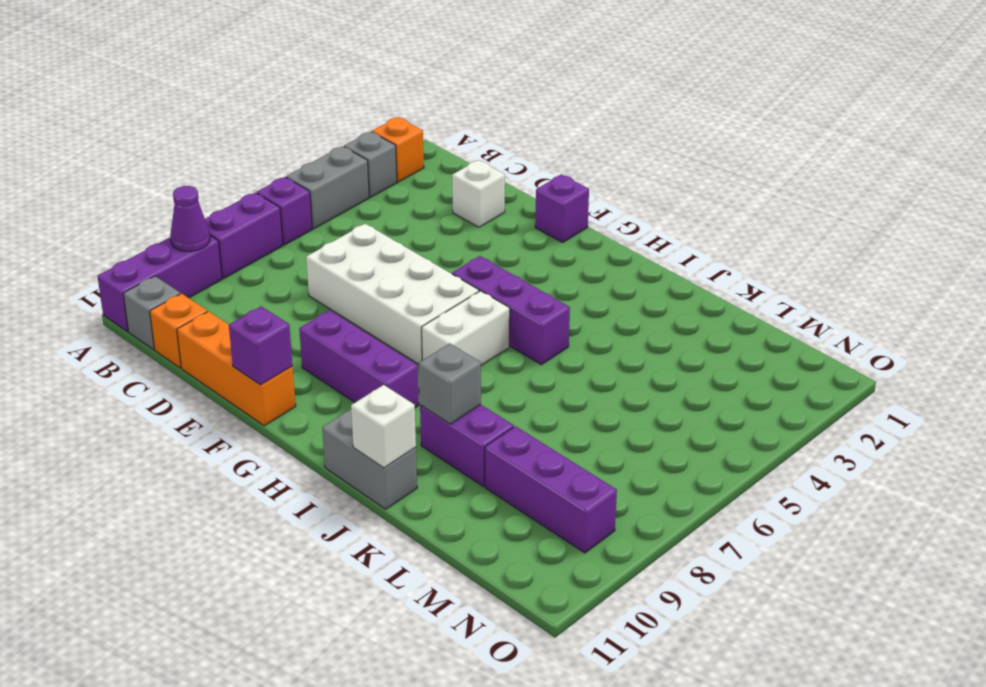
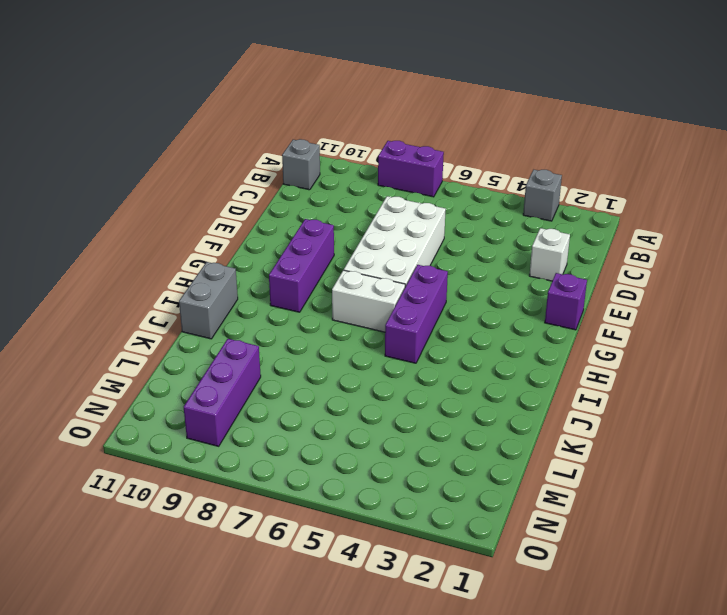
none -> orange 1x1 brick [372,117,424,182]
none -> grey 1x2 brick [286,146,369,229]
none -> purple 1x1 brick [257,177,312,245]

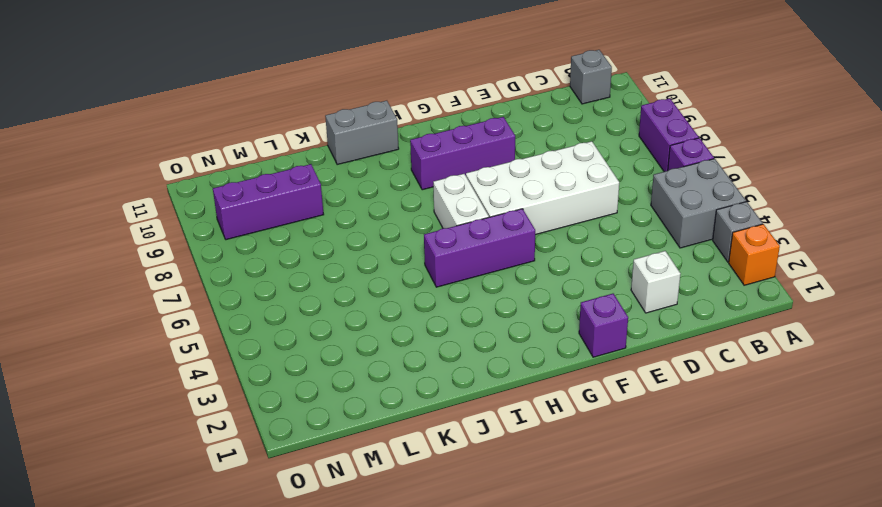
grey 2x2 brick [651,159,746,248] -> grey 1x2 brick [286,146,369,229]
none -> purple 1x3 brick [97,236,222,332]
none -> orange 1x1 brick [150,294,207,368]
none -> orange 1x3 brick [177,311,296,426]

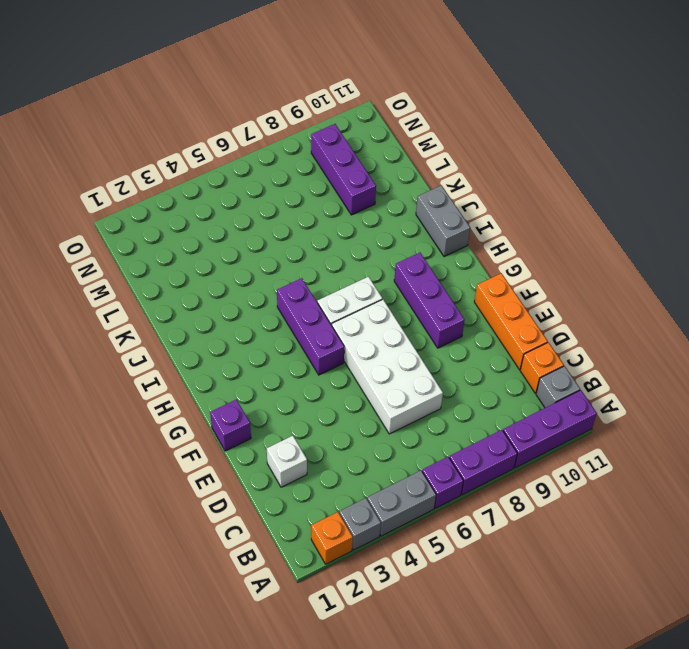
none -> purple 1x2 brick [420,405,514,486]
none -> purple 1x1 cone [170,186,210,251]
none -> purple 1x1 brick [229,306,292,385]

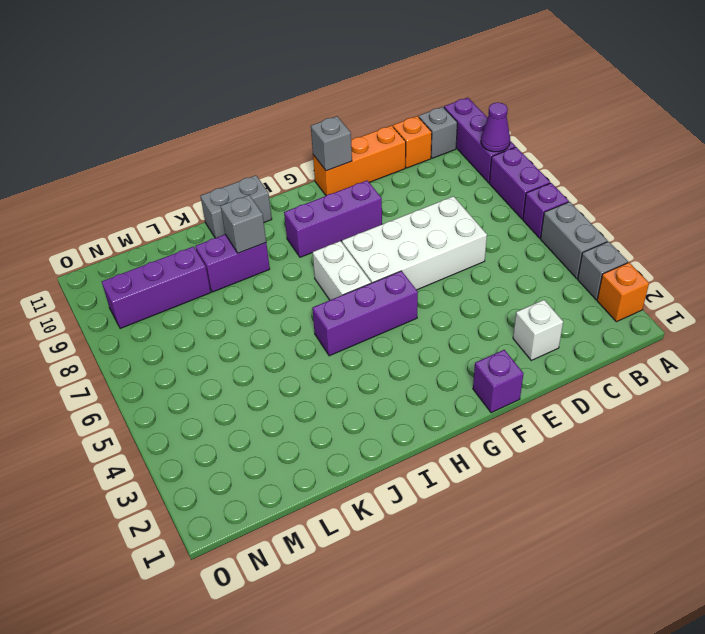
grey 1x1 brick [311,116,352,171] -> purple 1x1 brick [229,306,292,385]
none -> white 1x1 brick [351,385,416,468]

